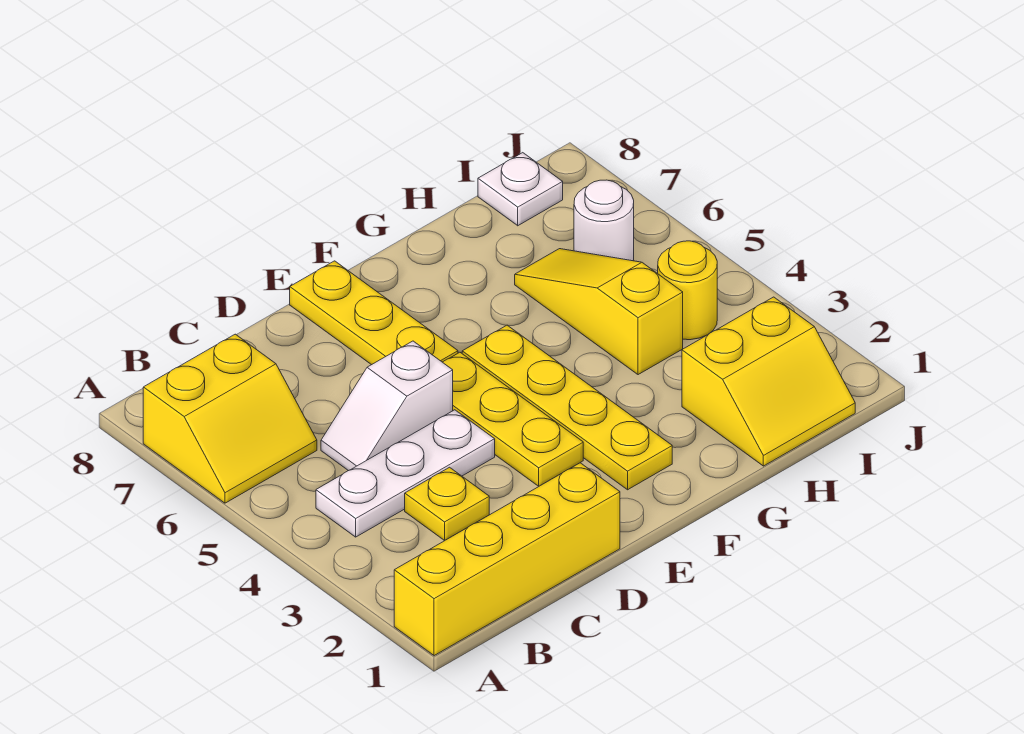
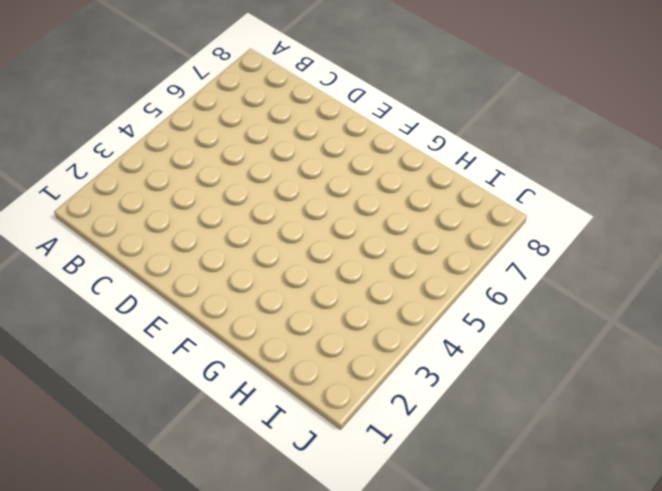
none -> yellow 1x4 brick [394,463,620,656]
none -> yellow 2x2 slope [143,334,317,503]
none -> white 1x3 plate [316,410,495,537]

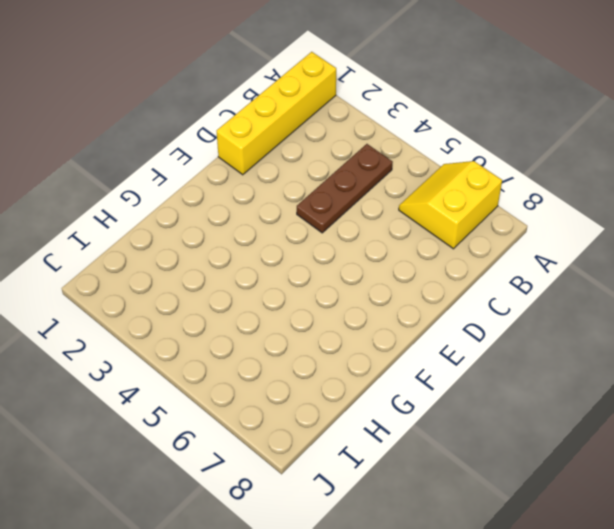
brown 1x3 plate [297,144,393,233] -> white 1x3 plate [316,410,495,537]
none -> yellow 1x1 plate [405,467,489,541]
none -> white 1x2 slope [321,341,453,471]
none -> yellow 1x3 plate [443,352,583,486]

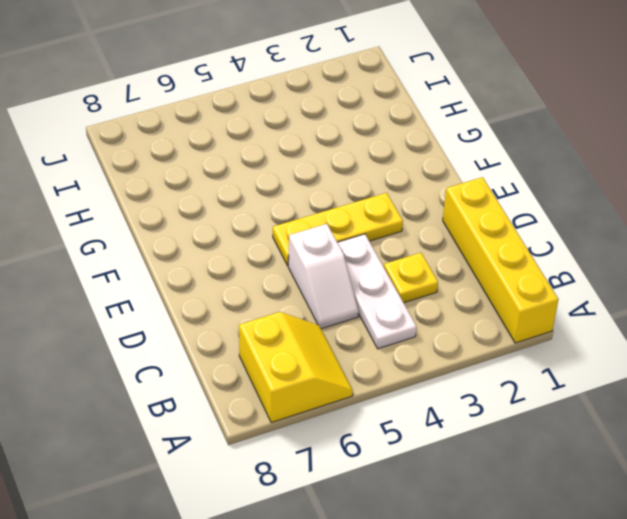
none -> yellow 1x3 plate [290,261,458,365]
none -> yellow 1x4 plate [462,325,672,490]
none -> yellow 2x2 slope [682,297,855,466]

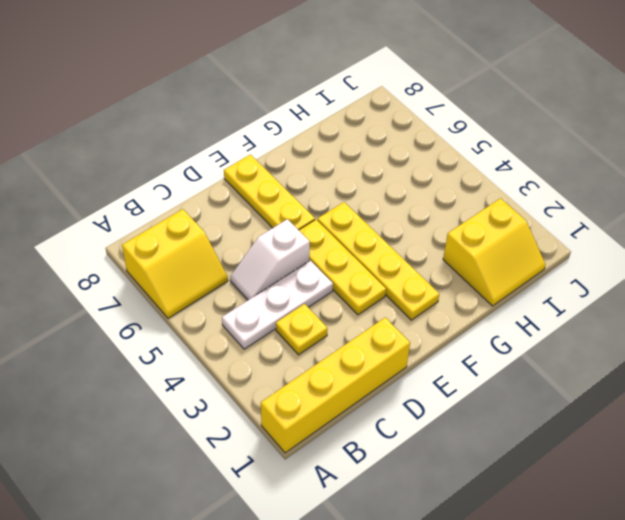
none -> yellow 1x3 slope [515,249,683,375]
none -> yellow 1x1 round brick [658,241,717,340]
none -> white 1x1 round brick [574,180,634,261]

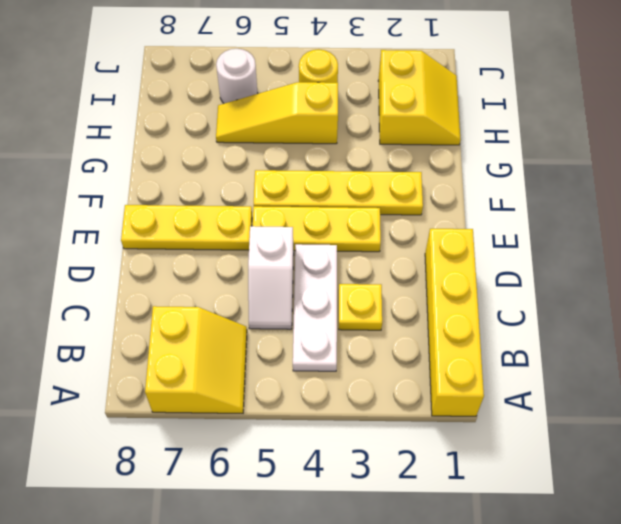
none -> white 1x1 plate [478,153,563,226]

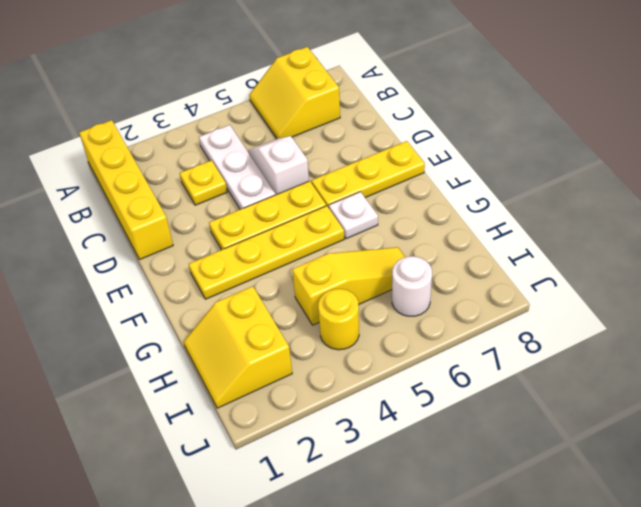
white 1x1 plate [329,192,378,239] -> white 1x1 plate moved to [478,153,563,226]

